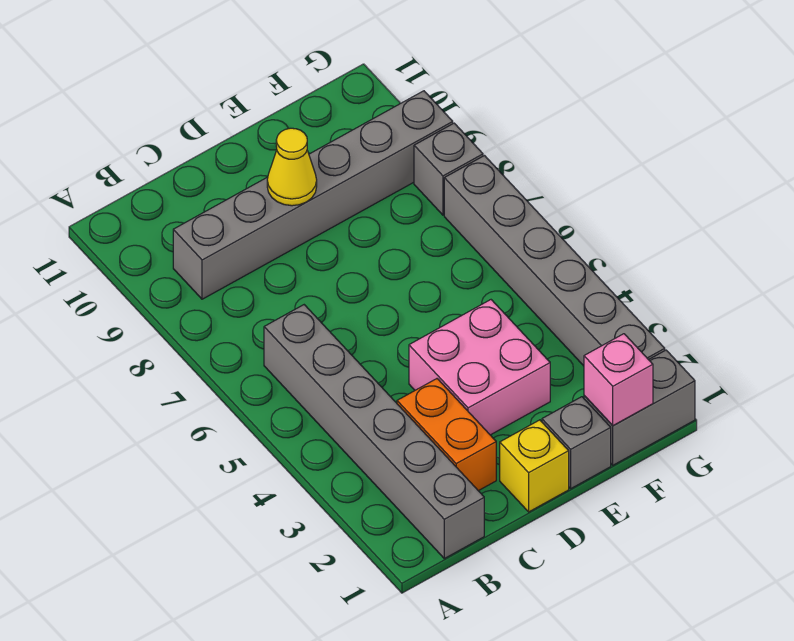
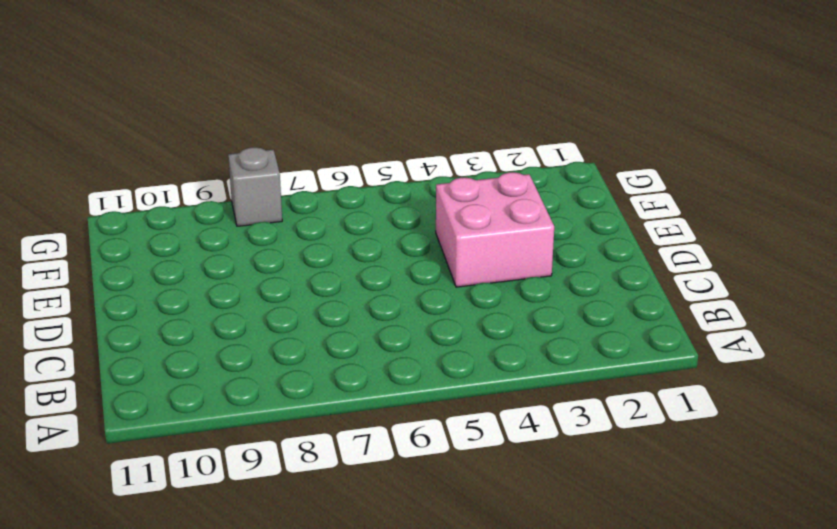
none -> grey 1x6 brick [264,305,484,559]
none -> grey 1x6 brick [173,91,453,299]

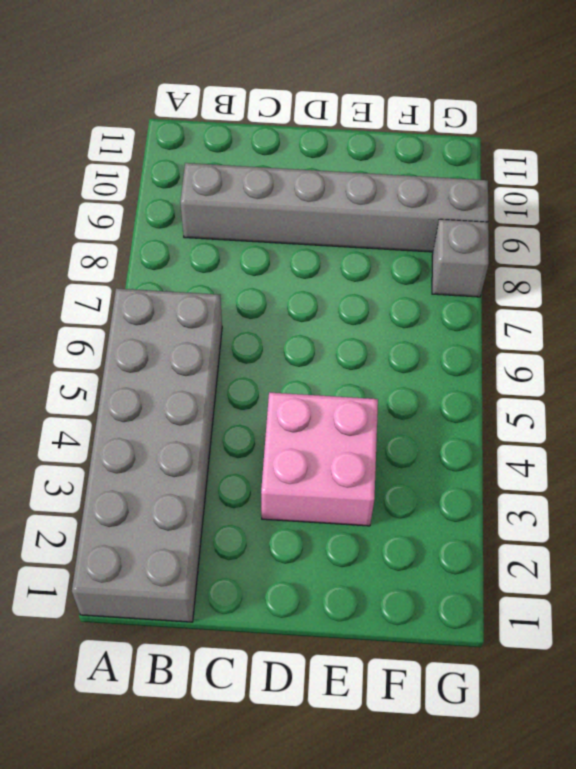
grey 2x6 brick [72,288,222,622] -> grey 1x6 brick [264,305,484,559]
none -> orange 1x2 brick [397,379,496,491]
none -> yellow 1x1 brick [500,420,569,512]

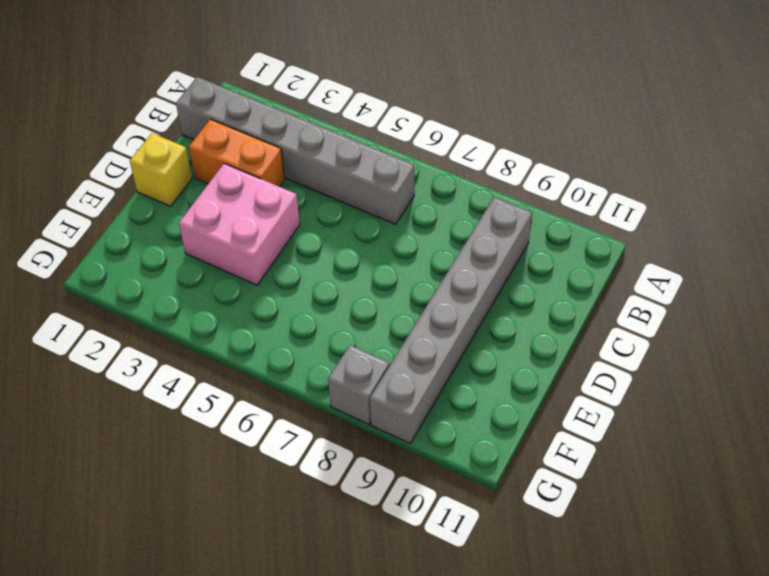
none -> grey 1x1 brick [542,397,611,488]
none -> grey 1x2 brick [584,350,695,465]

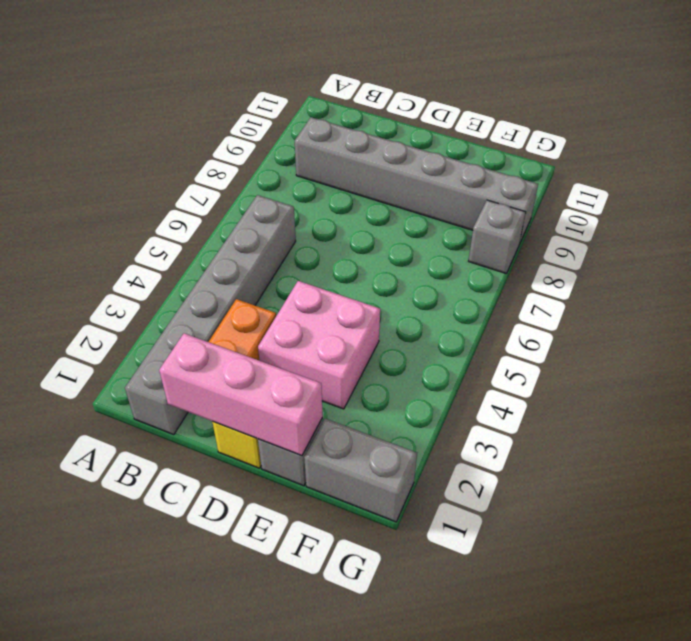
pink 1x3 brick [159,333,323,456] -> none
none -> grey 1x6 brick [444,156,665,366]
none -> yellow 1x1 cone [267,128,317,206]

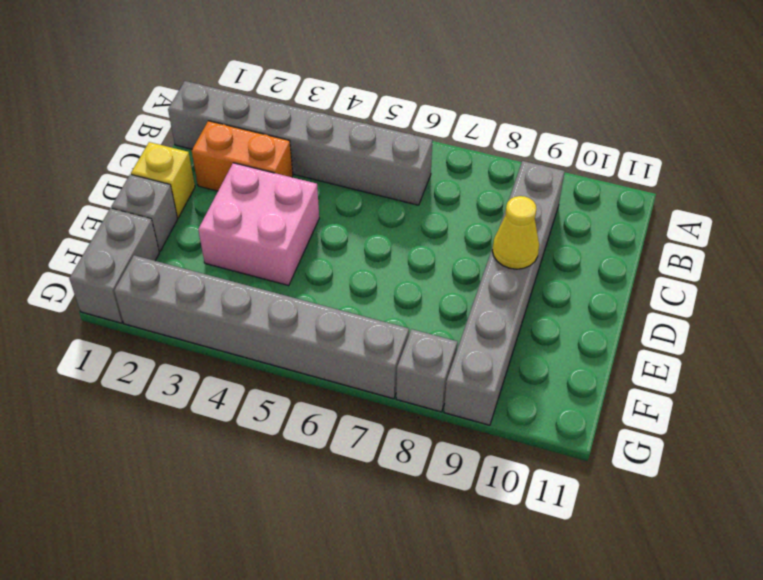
none -> pink 1x1 brick [584,334,653,426]

